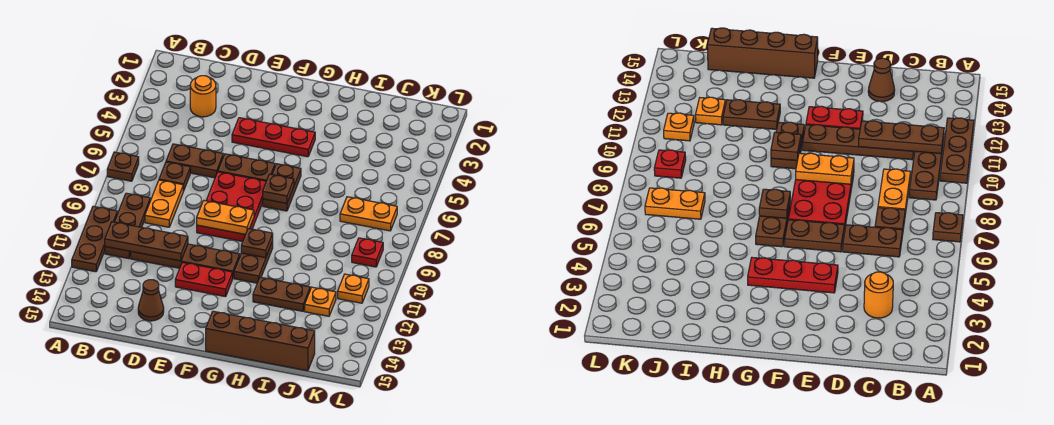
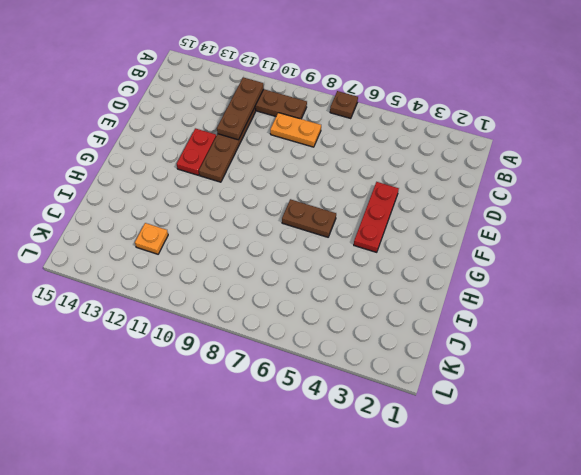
none -> brown 1x3 plate [72,206,117,272]
none -> orange 1x1 round brick [190,76,216,117]
none -> brown 1x2 plate [166,144,223,178]

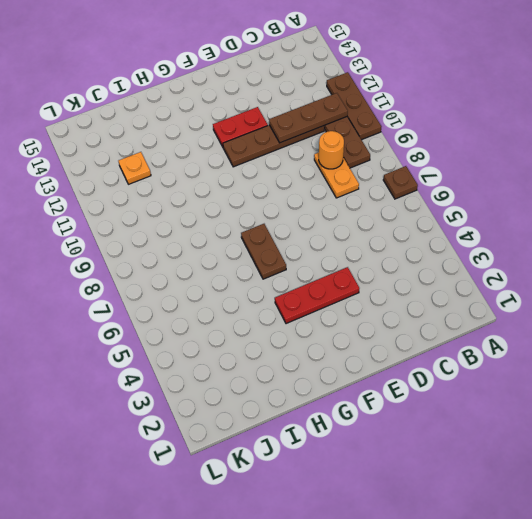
orange 1x1 round brick [319,131,344,169] -> orange 1x1 round brick moved to [190,76,216,117]
none -> brown 1x2 plate [166,144,223,178]
none -> brown 1x1 plate [159,162,190,191]
none -> brown 1x1 cone [138,280,164,321]

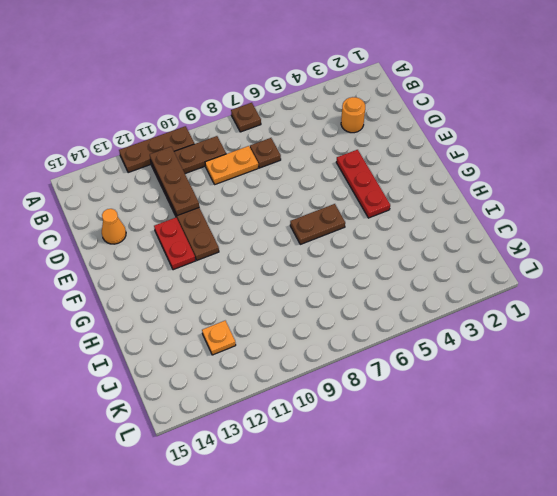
orange 1x1 cone [102,209,126,244] -> brown 1x1 cone [138,280,164,321]
none -> brown 1x2 plate [166,144,223,178]
none -> brown 1x2 plate [218,154,275,181]
none -> red 2x3 plate [197,172,266,242]

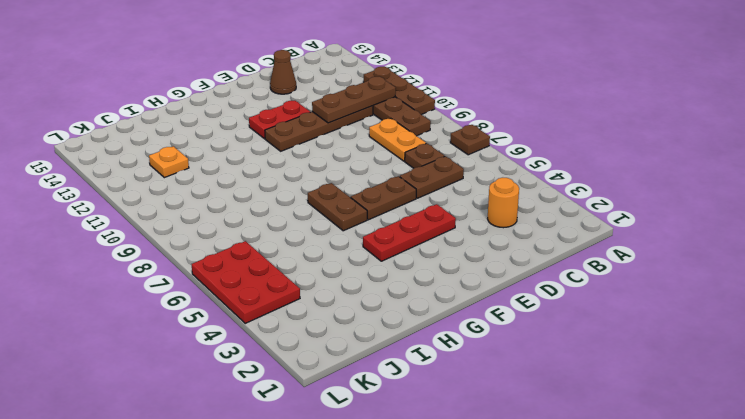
red 2x3 plate [192,241,300,323] -> red 2x3 plate moved to [197,172,266,242]
none -> brown 1x2 plate [234,241,273,283]
none -> brown 1x4 brick [206,311,315,371]
none -> brown 1x2 plate [253,277,310,311]

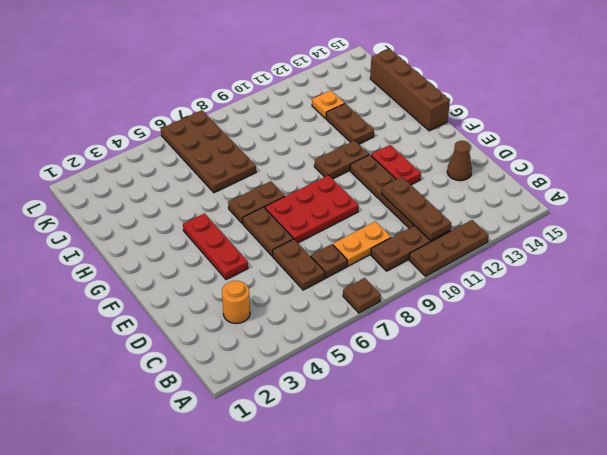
brown 2x4 plate [161,110,256,193] -> orange 1x2 plate [340,197,397,231]
none -> red 1x1 plate [352,238,383,267]
none -> orange 1x1 plate [338,274,369,303]
none -> orange 1x2 plate [197,200,254,234]

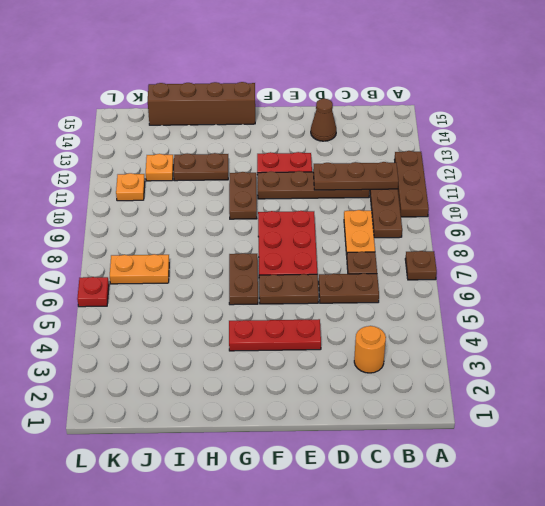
red 1x1 plate [77,277,109,307] -> red 1x1 plate moved to [352,238,383,267]
none -> orange 1x2 plate [197,200,254,234]
none -> brown 1x1 plate [263,174,294,203]
none -> brown 1x1 plate [241,228,273,258]

